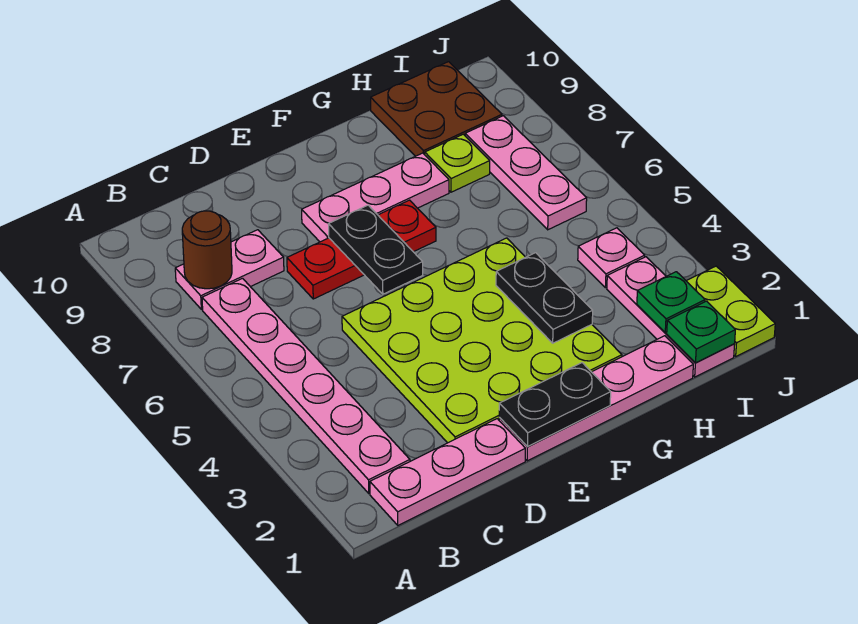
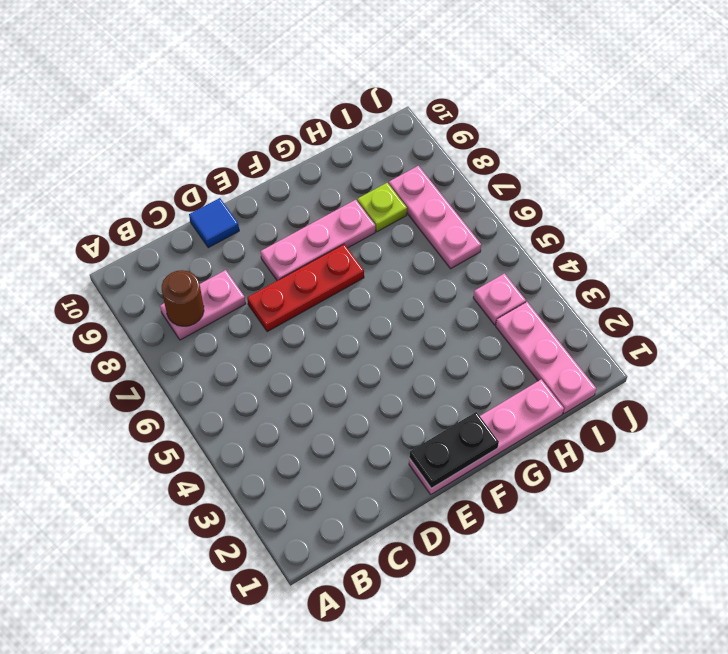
blue 1x1 tile [189,198,239,248] -> none
none -> pink 1x3 plate [370,419,525,525]
none -> pink 1x6 plate [202,278,410,493]
none -> lime 4x4 plate [342,238,622,443]

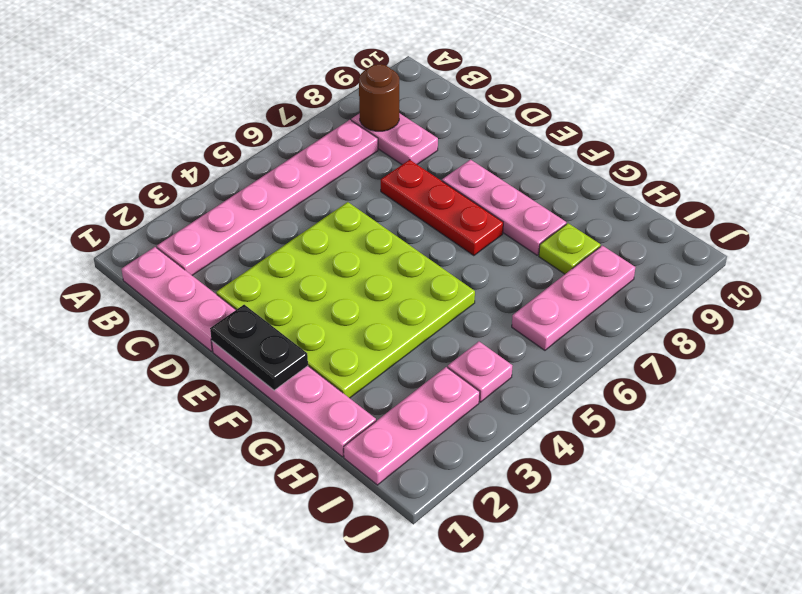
none -> brown 2x2 plate [371,62,502,156]
none -> lime 1x2 plate [687,266,775,356]
none -> black 1x2 plate [328,205,423,294]

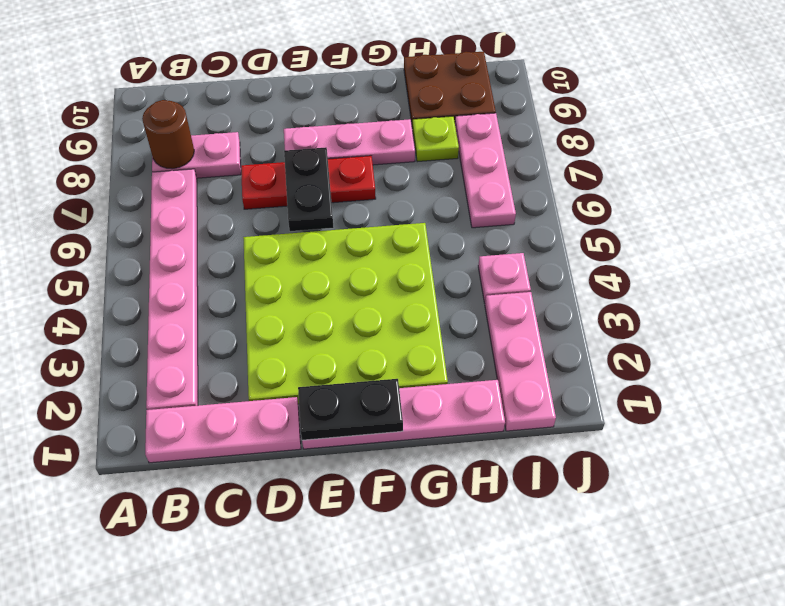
none -> lime 1x2 plate [687,266,775,356]
none -> black 1x2 plate [496,253,593,343]
none -> green 1x1 plate [667,301,735,363]

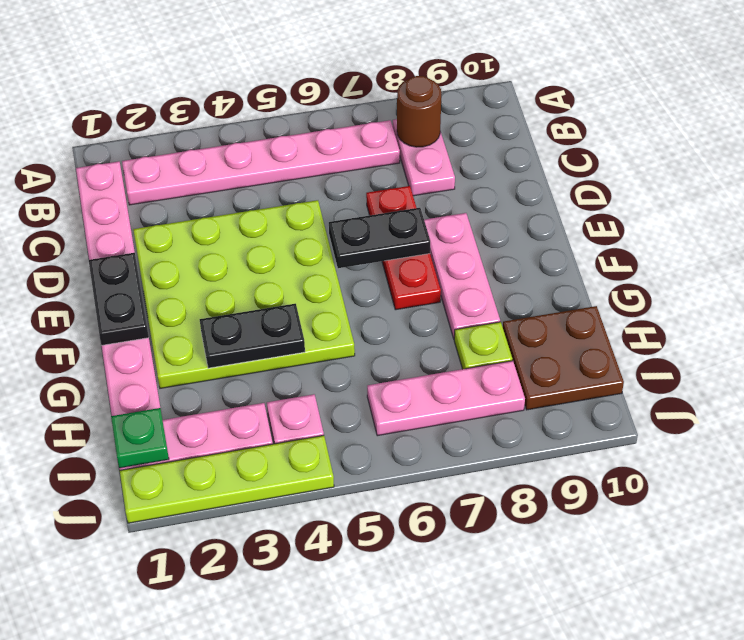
lime 1x4 plate [120,435,334,523] -> lime 1x2 plate [687,266,775,356]
none -> green 1x1 plate [637,272,705,333]

